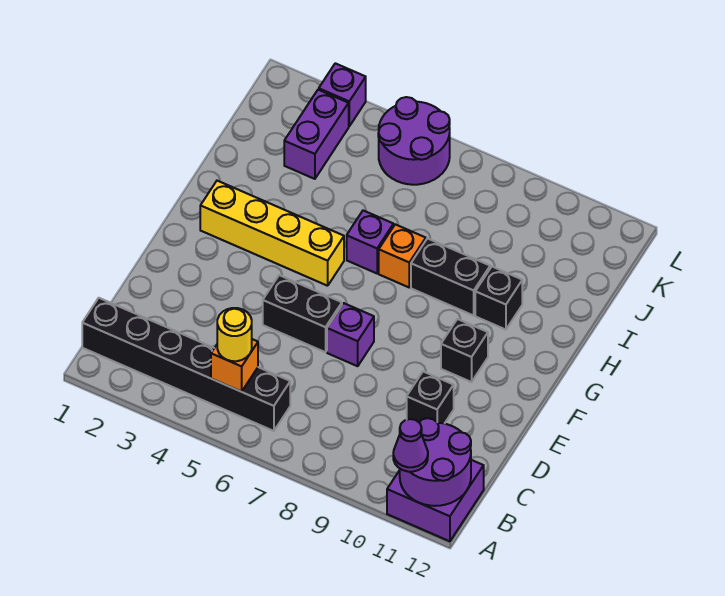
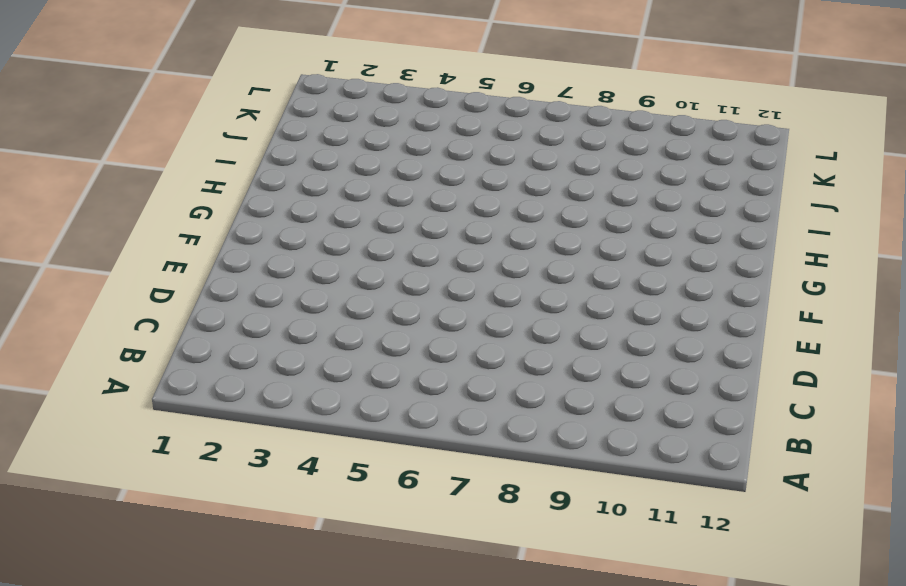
none -> purple 2x2 brick [387,460,484,541]
none -> black 1x6 brick [82,298,290,431]
none -> black 1x1 brick [407,372,454,424]

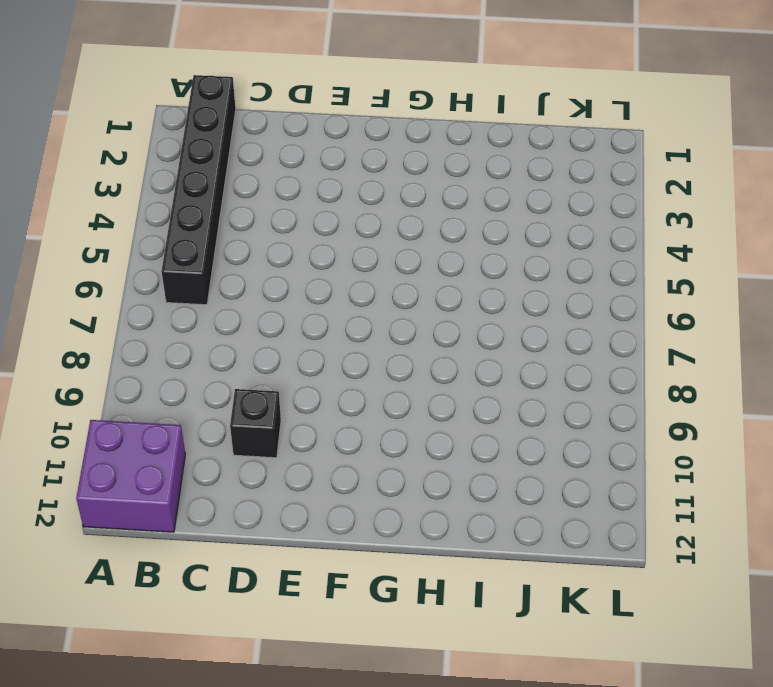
none -> black 1x2 brick [263,275,342,352]
none -> purple 1x1 brick [327,303,374,366]
none -> black 1x1 brick [441,319,488,382]

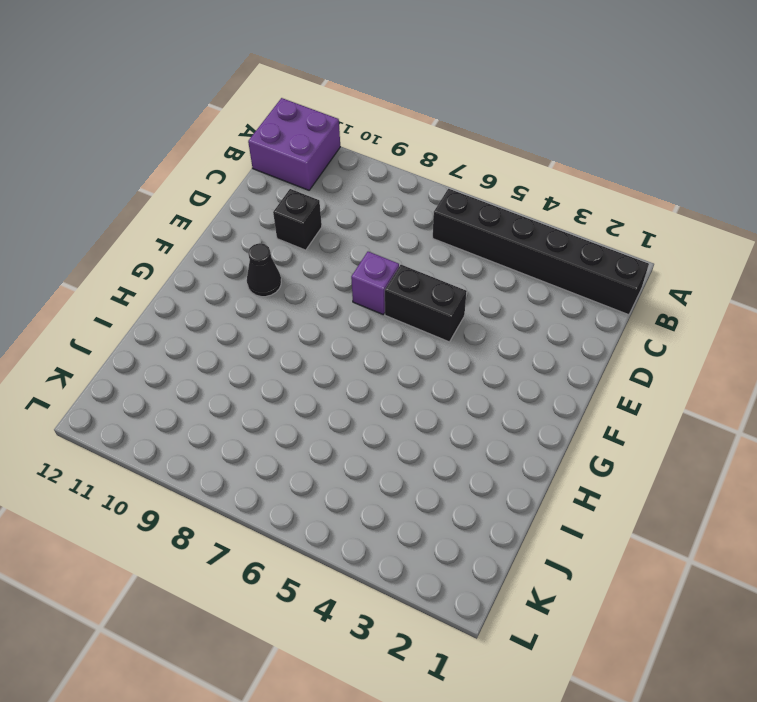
black 1x1 cone [247,243,281,297] -> black 1x1 brick [441,319,488,382]
none -> yellow 1x4 brick [200,181,344,286]
none -> purple 1x1 brick [347,211,394,273]
none -> orange 1x1 brick [379,224,426,287]

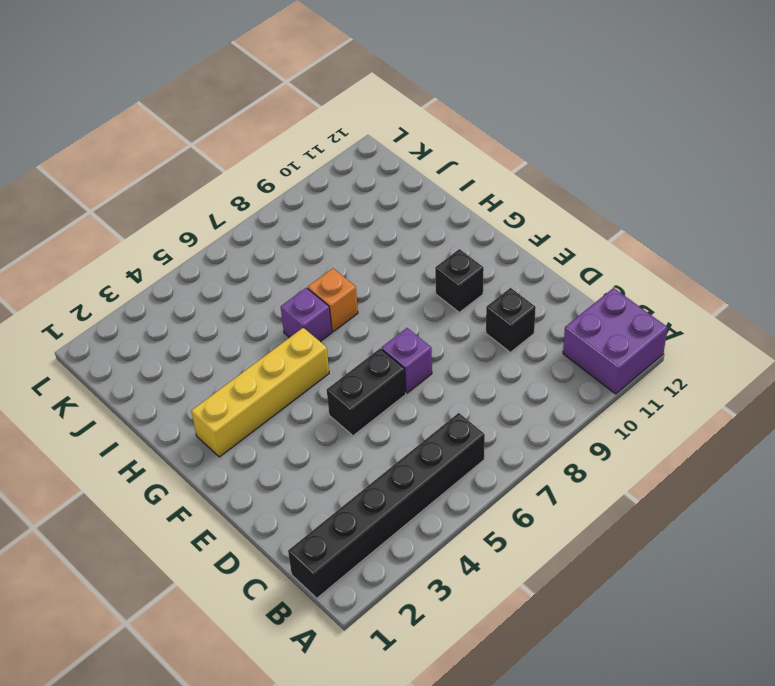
none -> black 1x2 brick [411,238,490,315]
none -> black 1x1 brick [475,267,522,330]
none -> purple 1x2 brick [284,90,349,179]

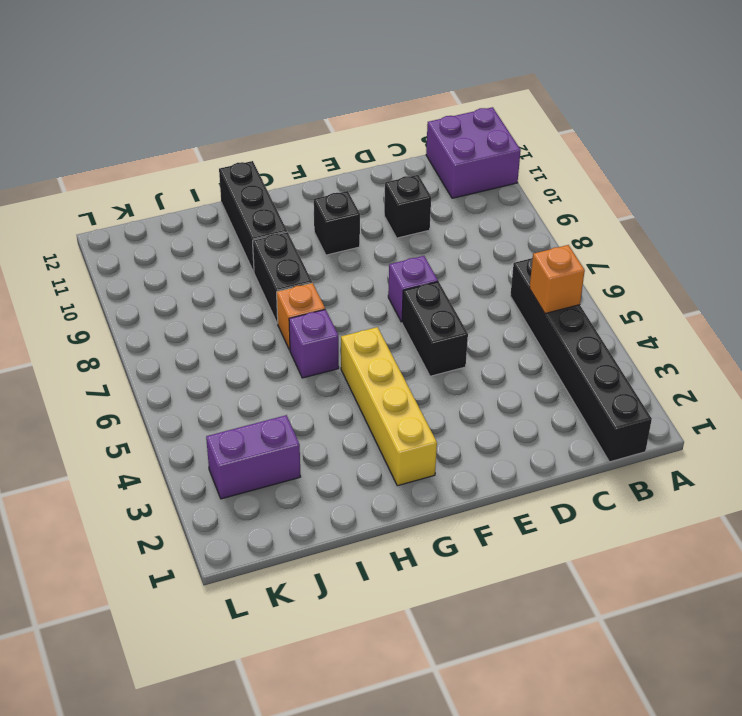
black 1x3 brick [219,161,287,272] -> black 1x1 brick [475,267,522,330]
none -> purple 2x2 round brick [378,97,450,185]
none -> purple 1x1 brick [319,63,366,126]
none -> purple 2x2 round brick [400,418,471,506]

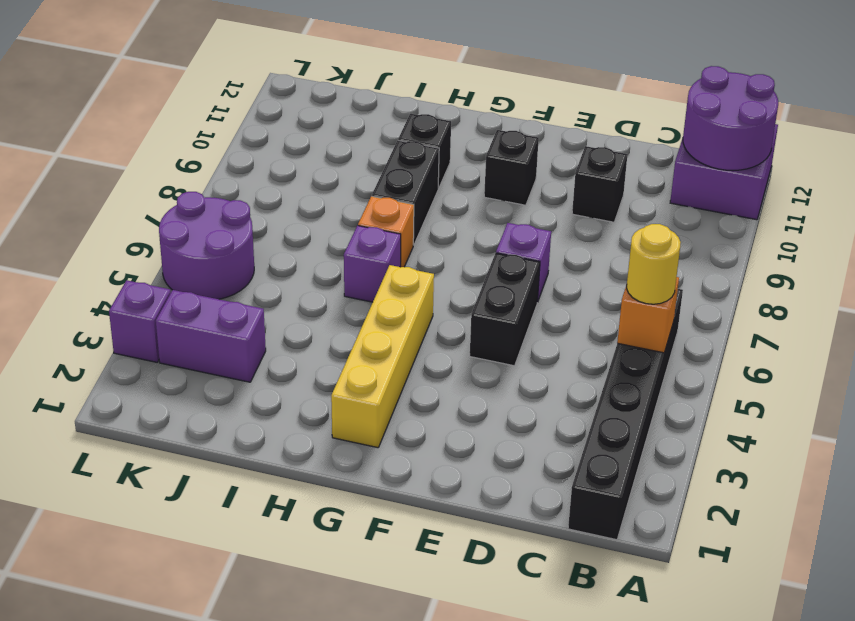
none -> purple 1x1 cone [393,419,428,472]

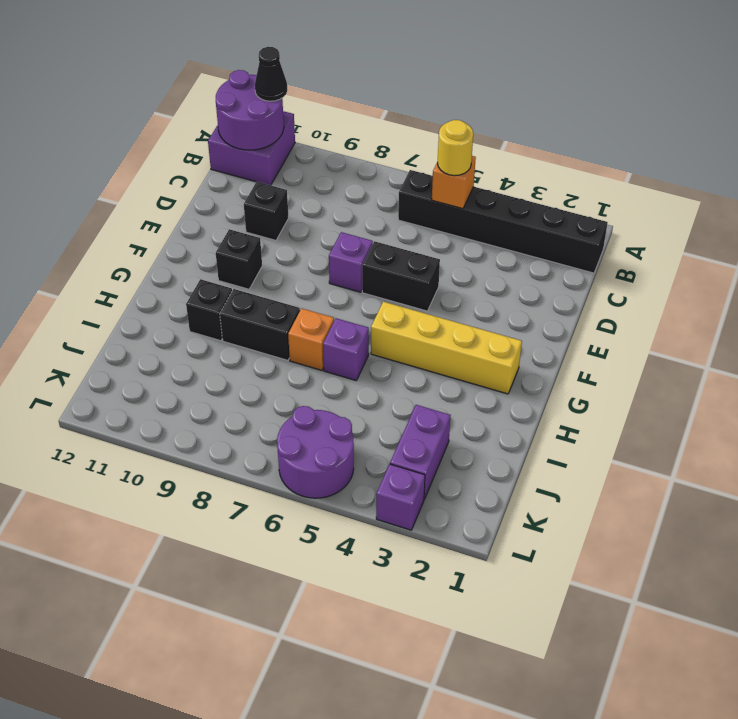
black 1x1 cone [255,47,287,101] -> purple 1x1 cone [393,419,428,472]

